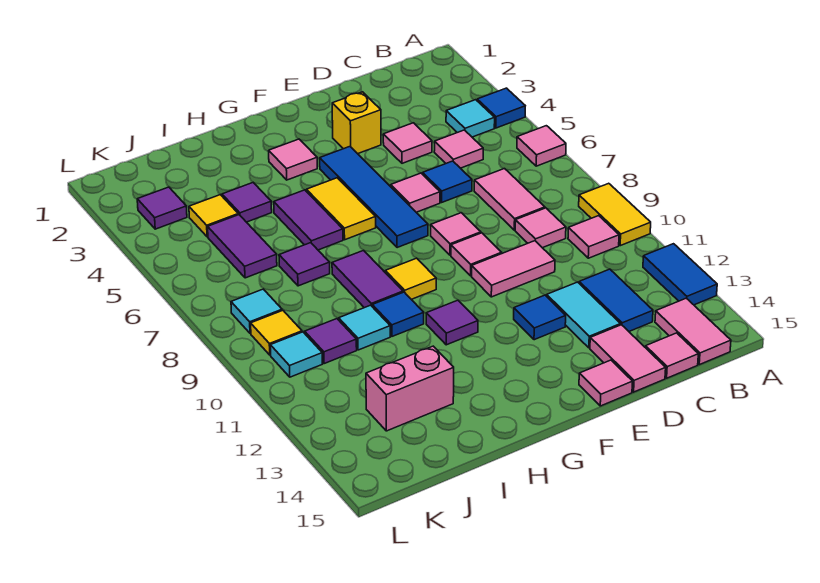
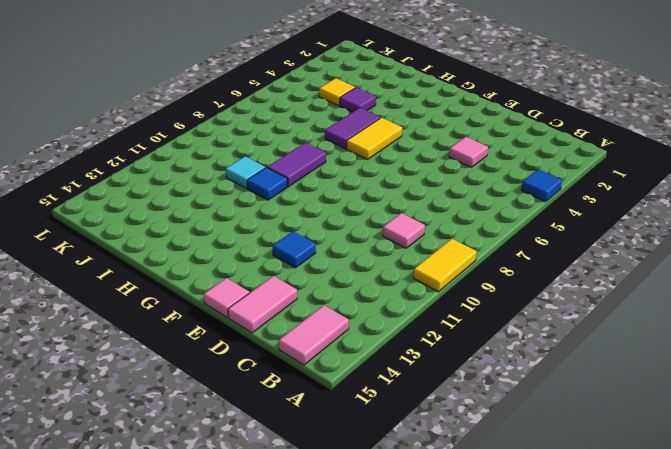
none -> pink 1x1 tile [517,126,566,166]
none -> blue 1x2 tile [643,244,717,305]
none -> cyan 1x1 tile [446,100,495,137]
none -> pink 1x1 tile [568,216,619,258]

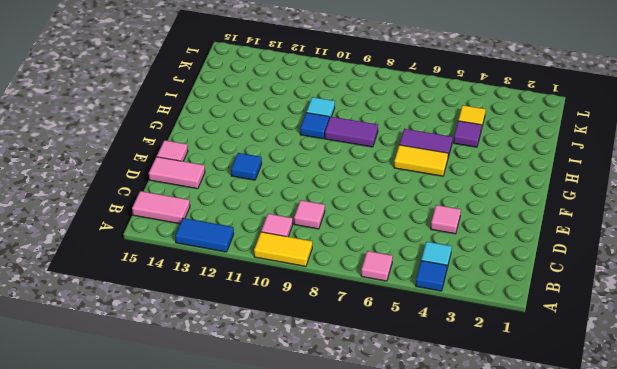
none -> pink 1x1 tile [434,130,483,168]
none -> pink 1x2 tile [474,169,545,230]
none -> blue 1x2 tile [579,269,653,331]
none -> pink 1x1 tile [646,333,698,378]

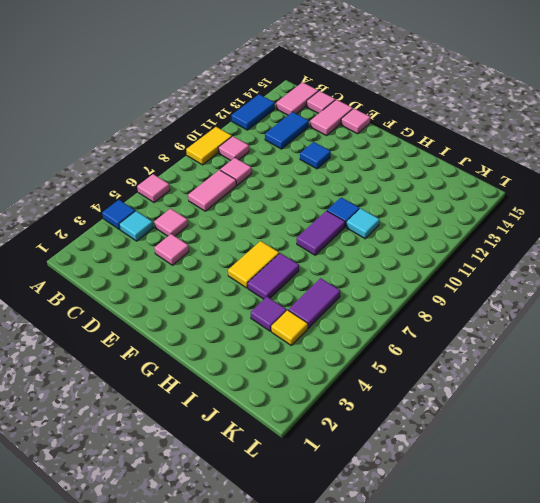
none -> blue 1x1 tile [423,161,472,202]
none -> pink 1x2 tile [472,241,555,297]
none -> cyan 1x2 tile [547,282,620,348]
none -> yellow 1x1 brick [332,92,381,154]

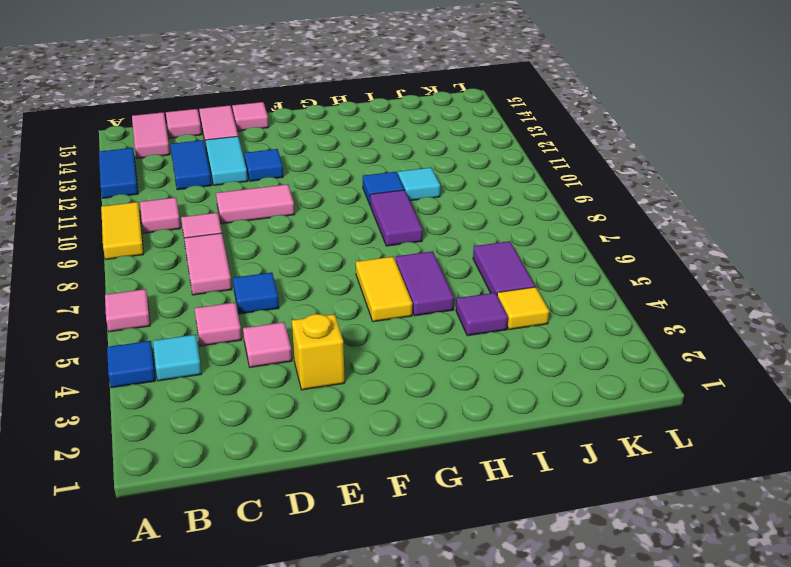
none -> pink 1x1 tile [390,173,440,212]
none -> pink 1x1 tile [431,213,481,255]
none -> pink 1x1 tile [451,233,502,276]
none -> blue 1x4 tile [320,147,428,248]

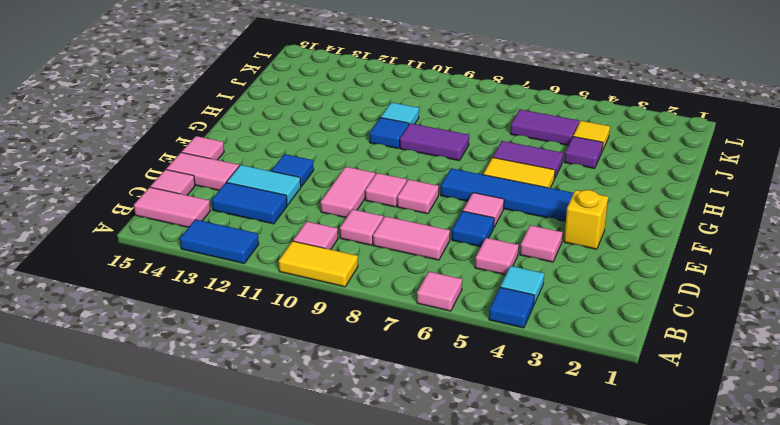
none -> pink 1x1 tile [269,139,317,180]
none -> yellow 1x1 tile [385,258,436,299]
none -> purple 1x1 tile [426,300,478,345]
none -> purple 1x1 tile [279,243,330,286]

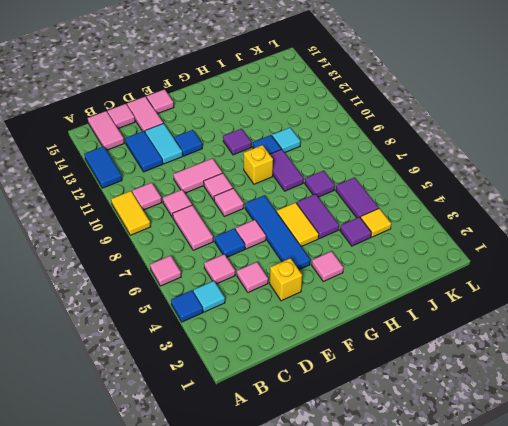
yellow 1x1 brick [244,145,273,184] -> yellow 1x1 tile [385,258,436,299]
none -> pink 1x2 brick [366,346,454,431]
none -> purple 1x1 tile [305,319,357,364]
none -> purple 1x1 tile [137,187,187,229]
none -> cyan 1x1 tile [231,289,282,333]

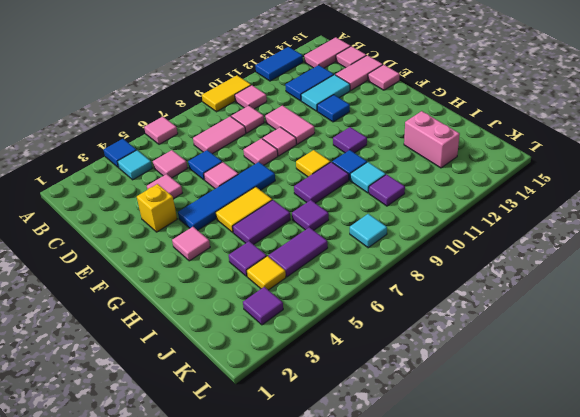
none -> yellow 1x1 tile [251,311,302,355]
none -> cyan 1x1 tile [270,332,322,377]

